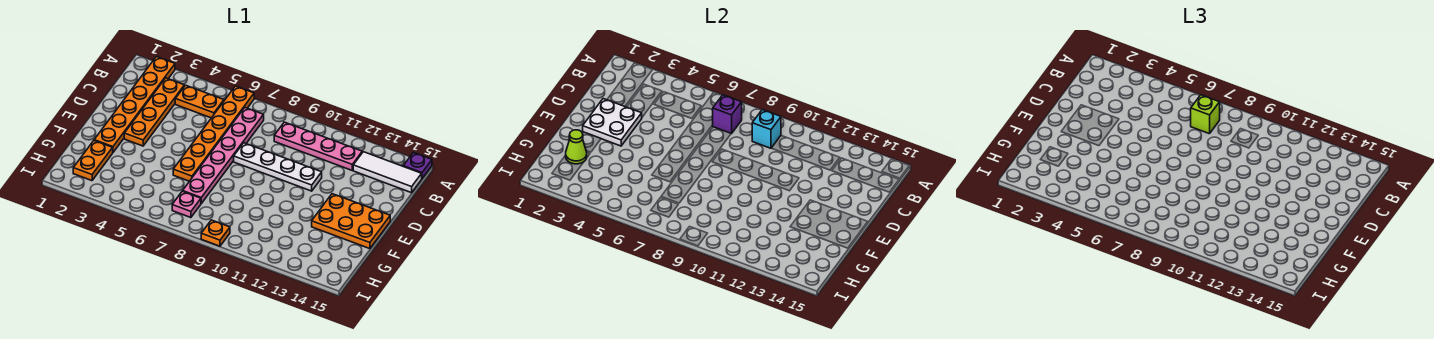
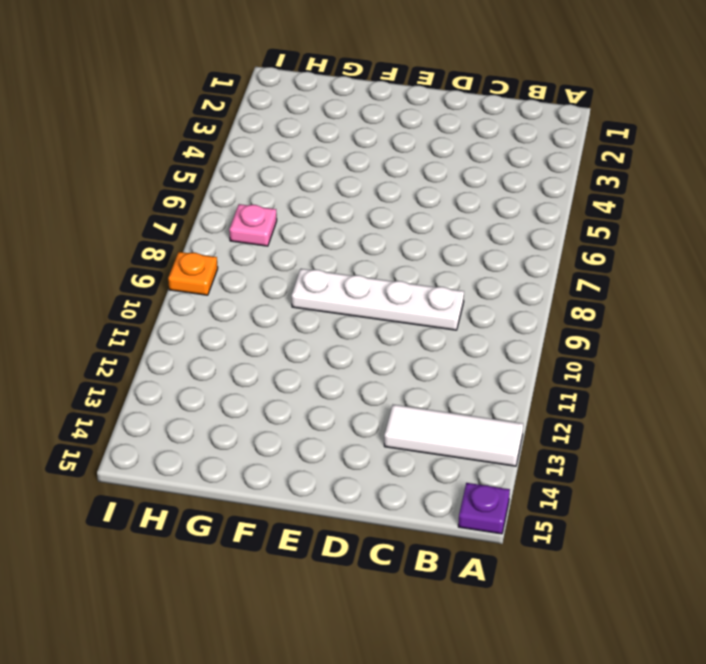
white 1x3 tile [384,405,523,466] -> white 1x3 tile turned to [353,152,422,193]
white 1x4 plate [292,269,464,330] -> white 1x4 plate turned to [234,143,322,191]
none -> orange 1x6 plate [94,57,175,152]
none -> orange 1x6 plate [173,86,254,181]
none -> orange 1x4 plate [124,78,184,146]

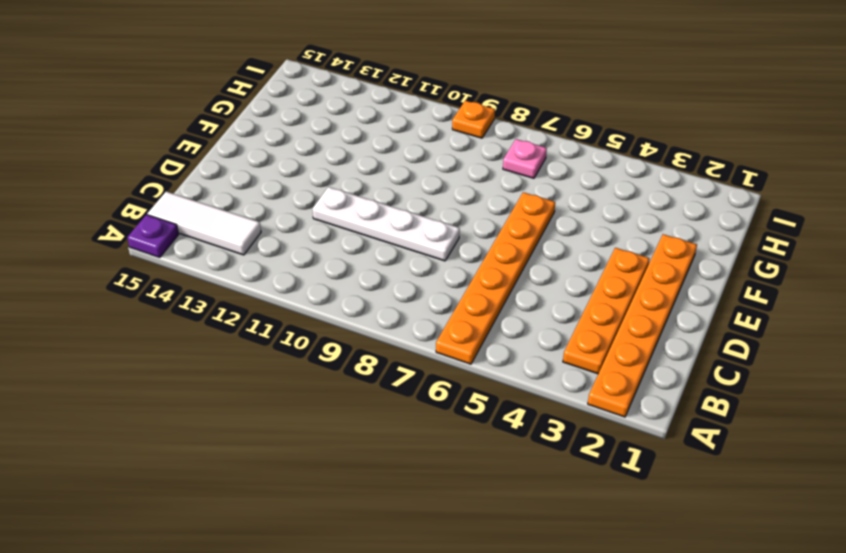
none -> orange 1x2 plate [175,85,224,118]
none -> pink 1x6 plate [183,108,264,203]
none -> pink 1x4 plate [274,122,362,170]

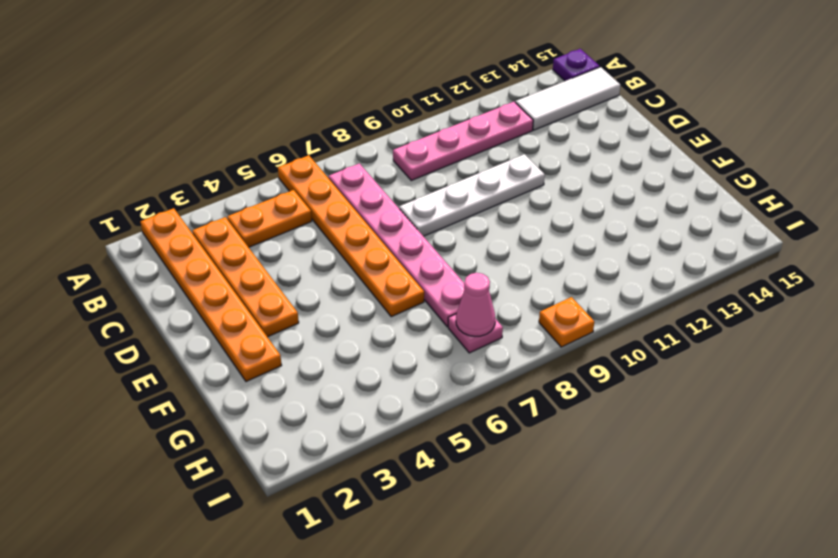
pink 1x1 cone [456,273,495,336] -> none
none -> orange 2x3 plate [312,194,390,249]
none -> orange 1x2 plate [73,141,113,181]
none -> purple 1x1 brick [713,95,742,133]

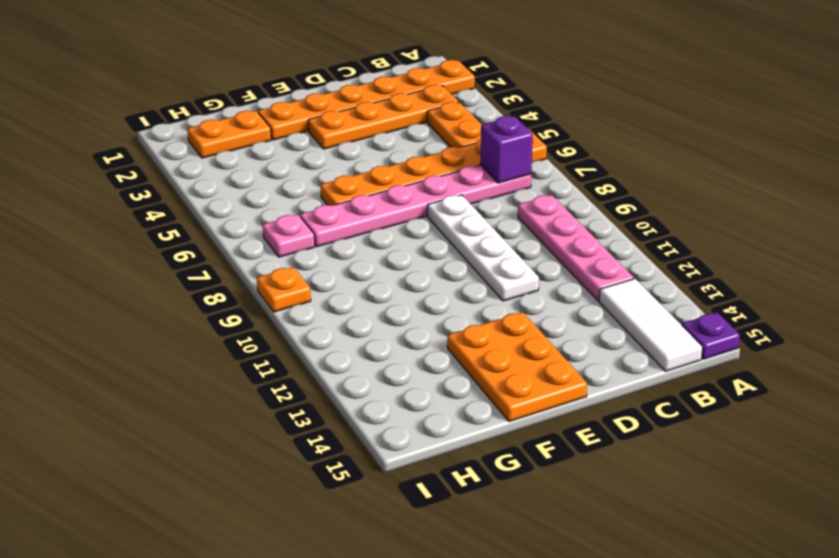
none -> cyan 1x1 brick [752,110,781,148]
none -> white 2x2 plate [583,99,642,146]
none -> lime 1x1 cone [566,130,587,164]

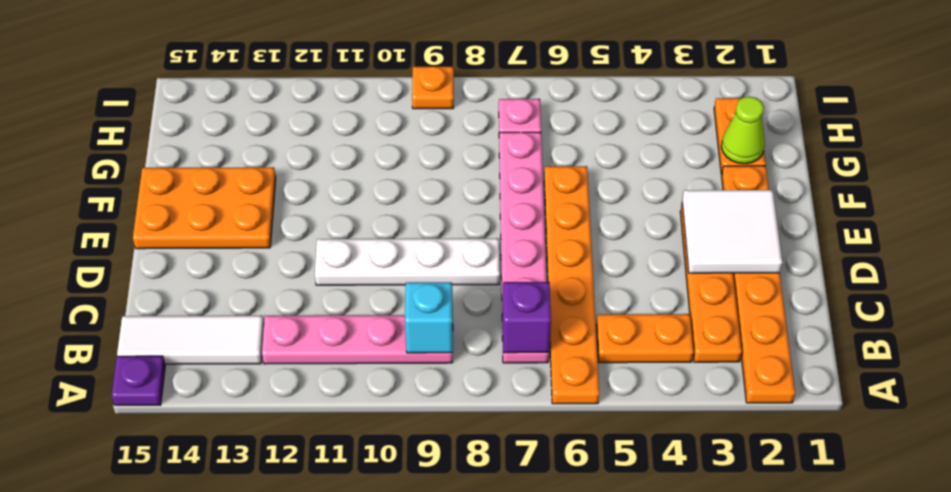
white 2x2 tile [682,190,782,273] -> white 2x2 plate [583,99,642,146]
none -> lime 1x1 brick [1191,95,1220,134]

